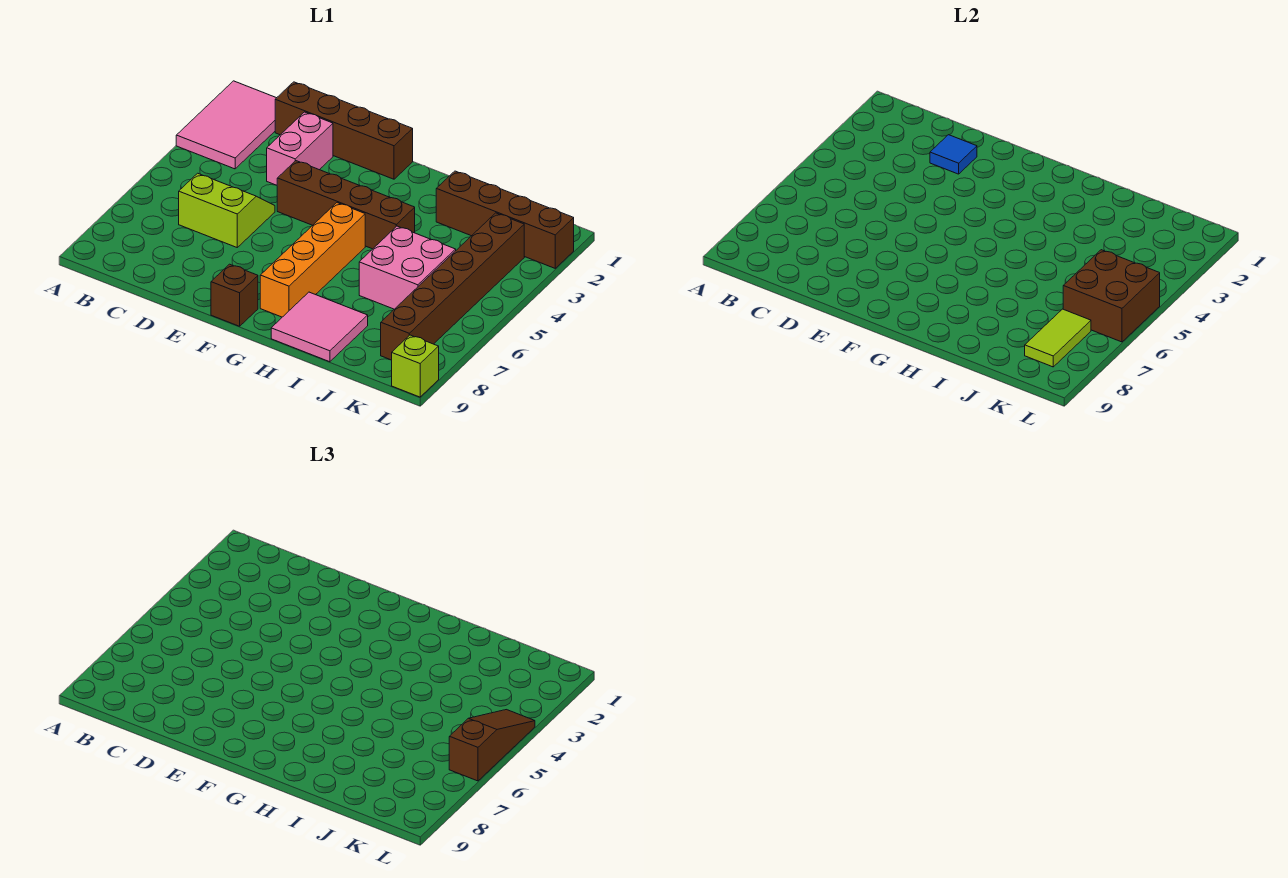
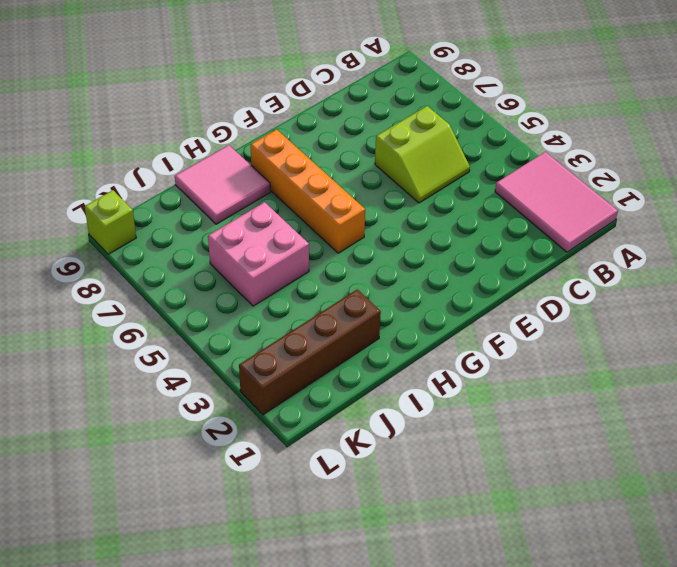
none -> brown 1x4 brick [275,82,413,179]
none -> pink 1x2 brick [267,112,333,185]
none -> brown 1x4 brick [277,161,415,249]

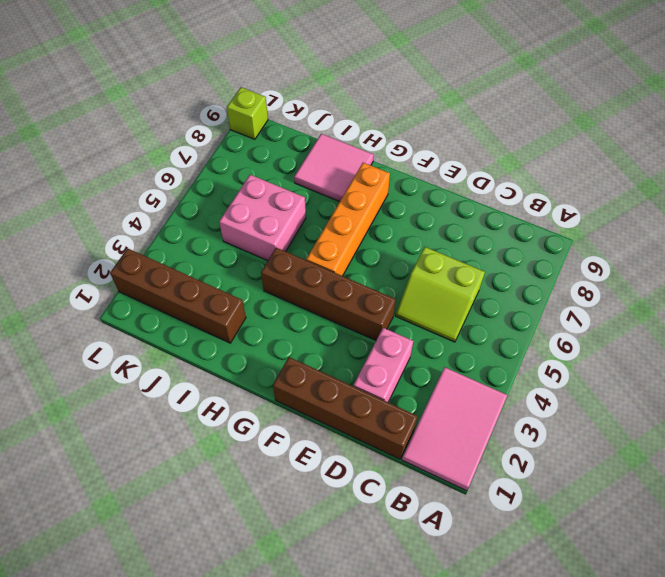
none -> brown 1x1 brick [211,264,258,326]
none -> brown 1x6 brick [381,213,524,360]
none -> blue 1x1 tile [930,135,977,174]

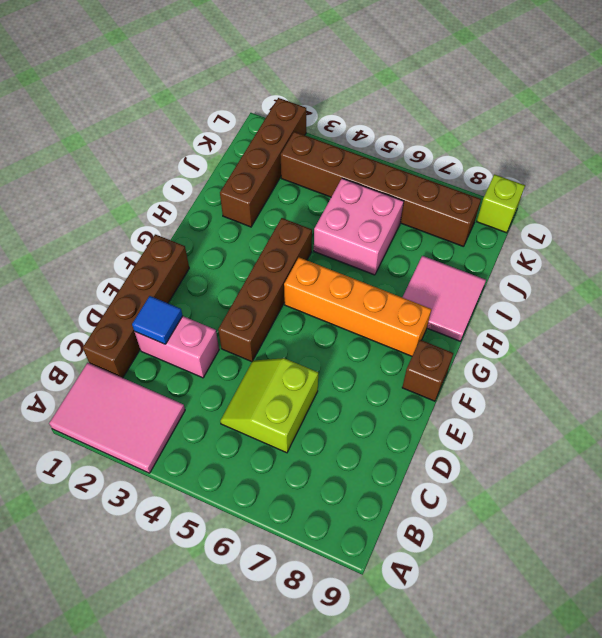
none -> brown 2x2 brick [1063,250,1160,342]
none -> lime 1x2 tile [1025,309,1091,367]
none -> brown 1x3 slope [449,710,535,781]

